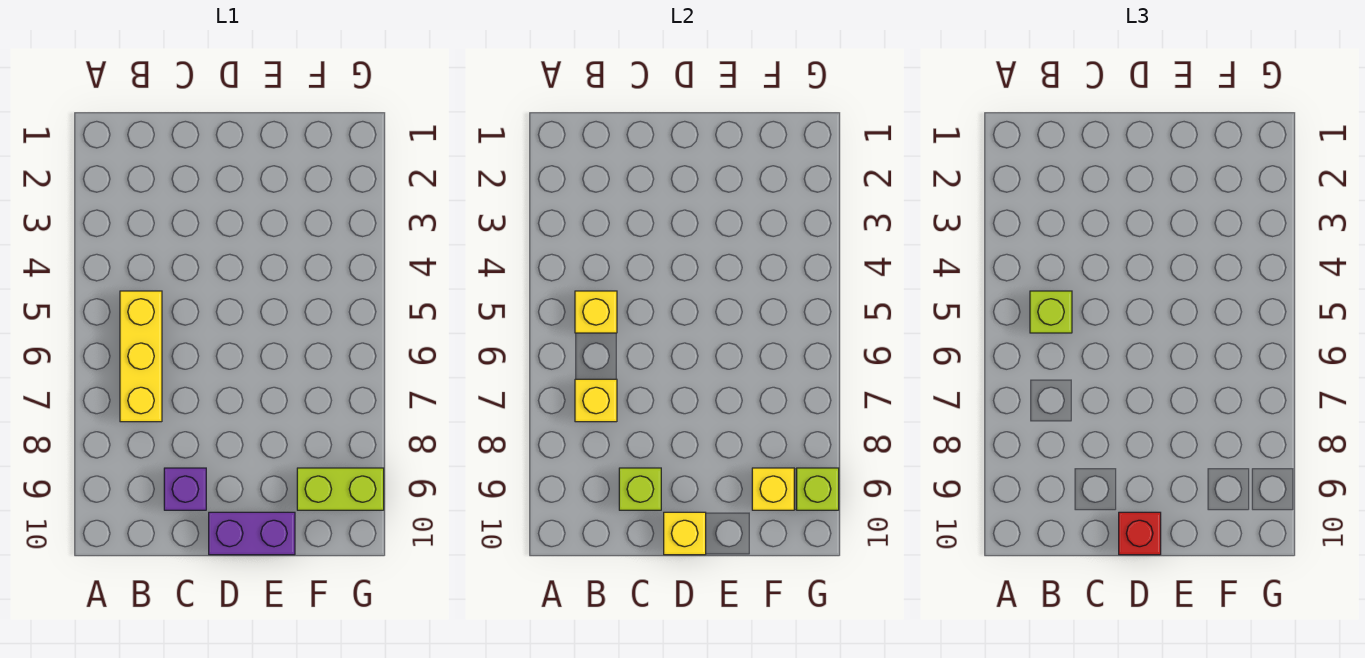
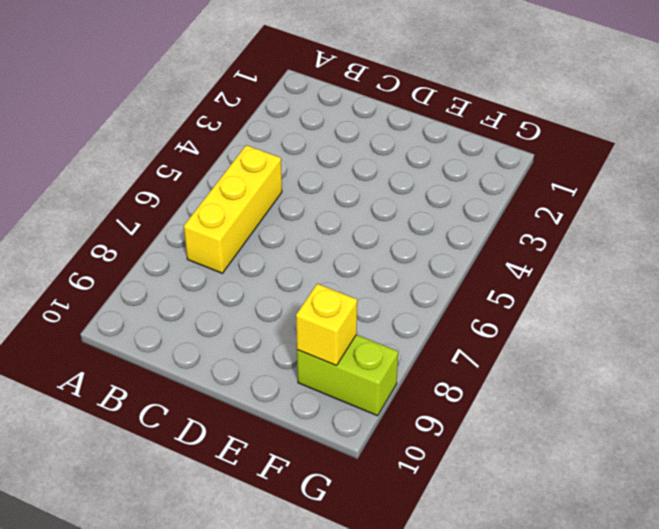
none -> purple 1x1 brick [164,468,206,510]
none -> purple 1x2 brick [209,512,295,555]
none -> yellow 1x1 brick [575,291,617,333]

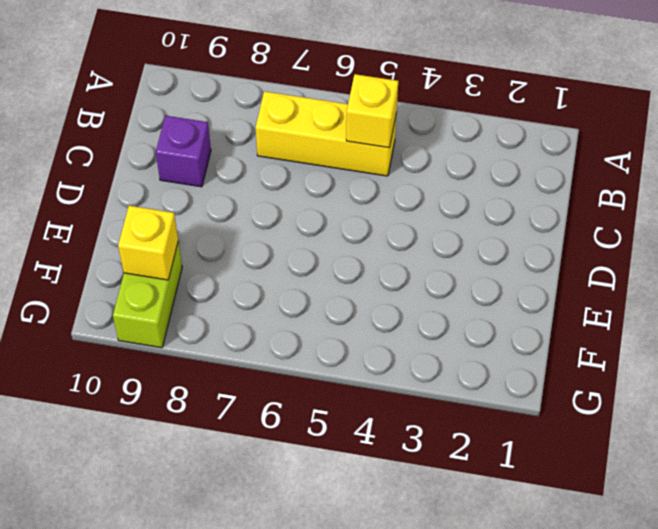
none -> purple 1x2 brick [209,512,295,555]
none -> yellow 1x1 brick [575,379,617,422]
none -> lime 1x1 brick [619,468,661,510]

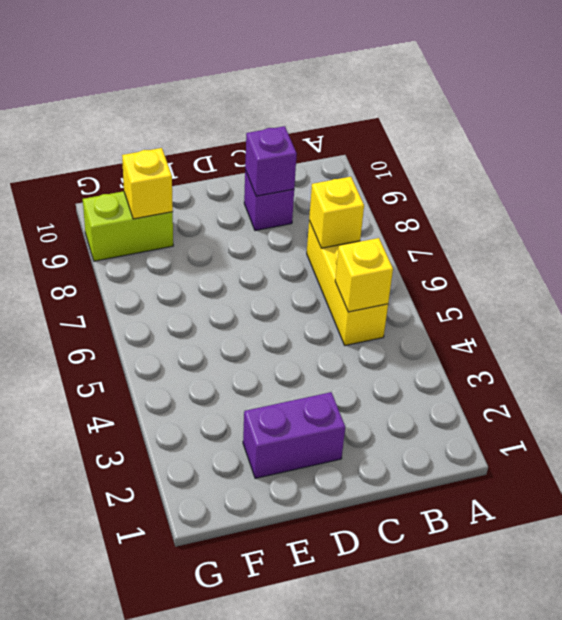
purple 1x1 brick [245,126,297,196] -> lime 1x1 brick [619,468,661,510]
purple 1x2 brick [243,392,345,478] -> purple 1x2 brick moved to [209,512,295,555]
none -> yellow 1x1 brick [664,512,706,555]
none -> lime 1x1 brick [797,468,839,510]
none -> lime 1x1 brick [1030,291,1072,333]

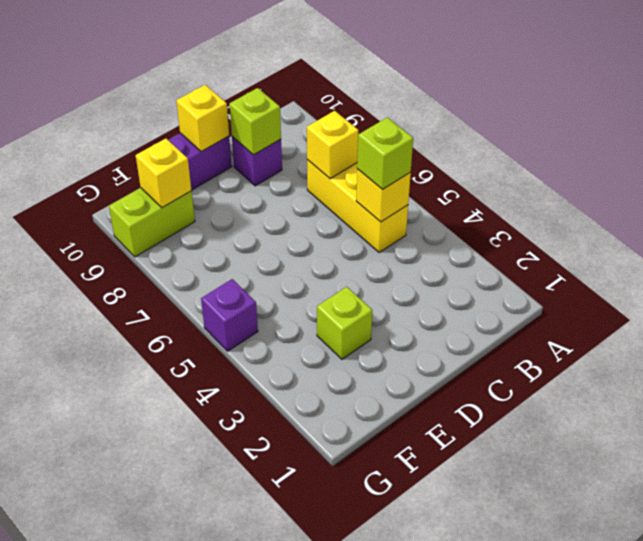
lime 1x1 brick [317,287,373,359] -> lime 1x1 brick moved to [797,468,839,510]
purple 1x1 brick [201,279,258,351] -> none
none -> red 1x1 brick [1119,512,1161,555]

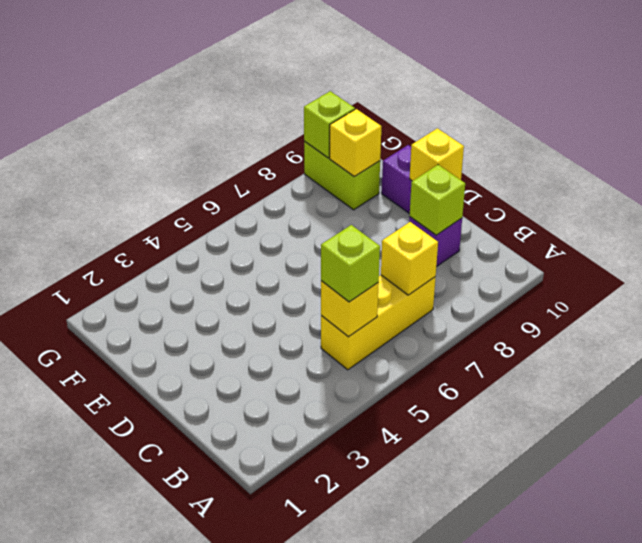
none -> red 1x1 brick [1119,512,1161,555]

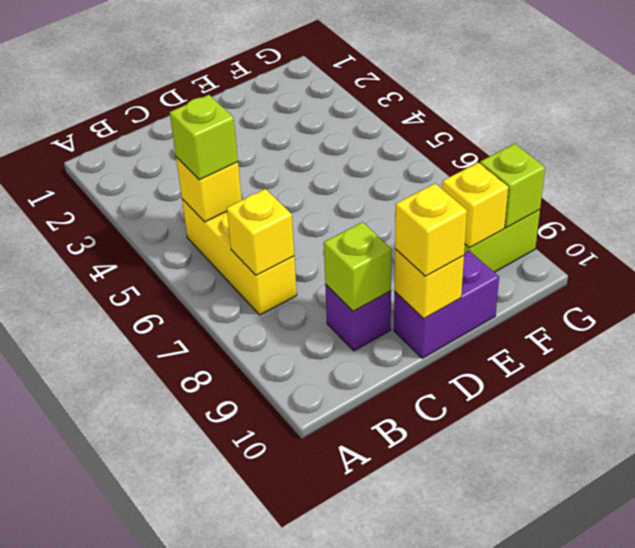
yellow 1x1 brick [395,184,467,276] -> red 1x1 brick [1119,512,1161,555]

